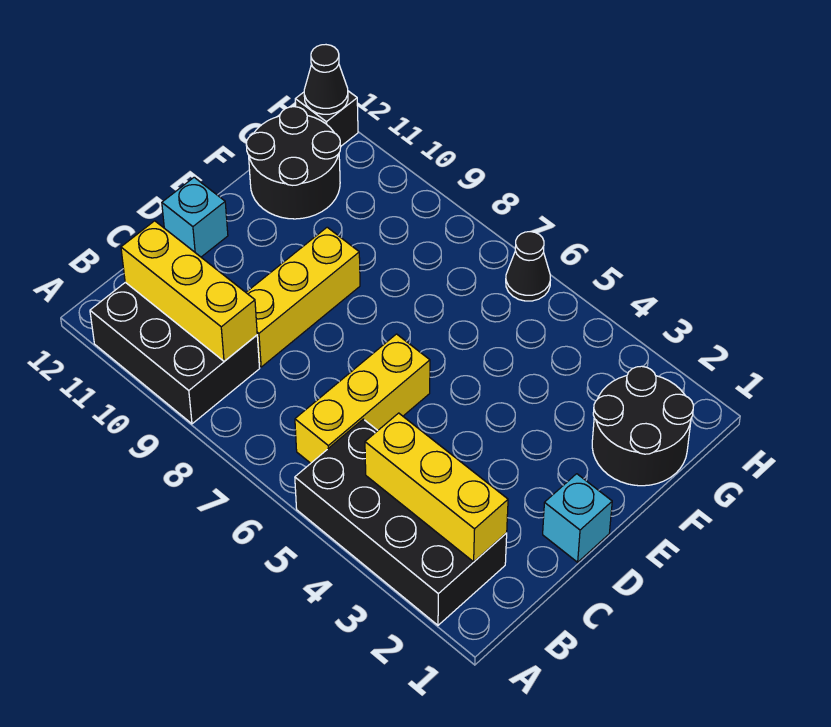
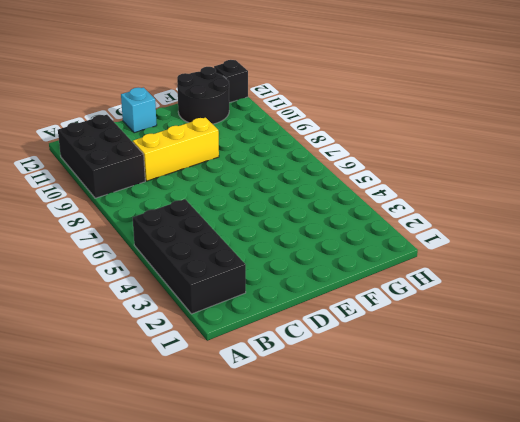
none -> yellow 1x3 brick [295,334,430,463]
none -> cyan 1x1 brick [543,474,612,562]
none -> black 2x2 round brick [592,366,693,486]

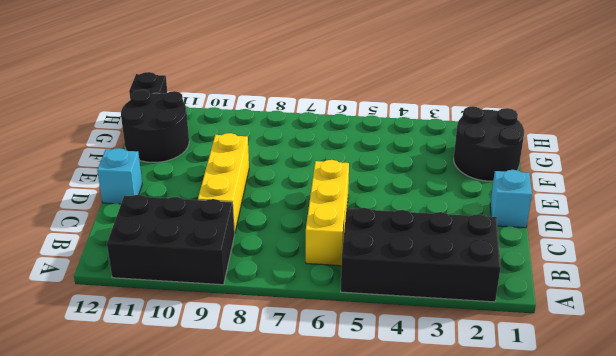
none -> black 1x1 cone [506,232,550,301]
none -> yellow 1x3 brick [365,413,508,562]
none -> yellow 1x3 brick [121,221,257,361]

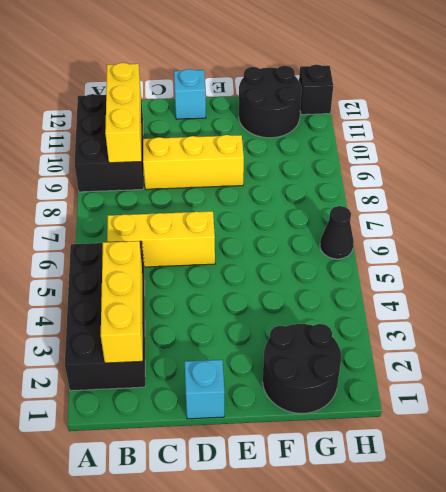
none -> black 1x1 cone [304,45,348,114]

